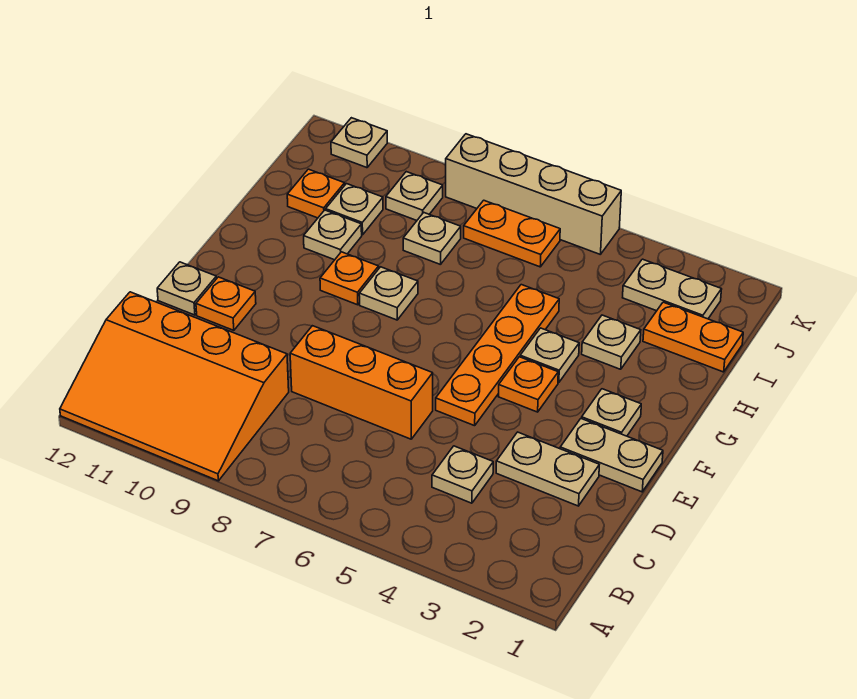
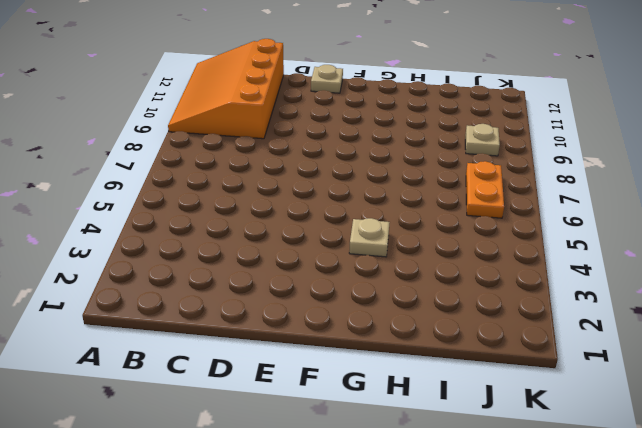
none -> tan 1x1 plate [432,446,493,503]
none -> tan 1x2 plate [496,432,599,506]
none -> orange 1x3 brick [290,326,433,439]

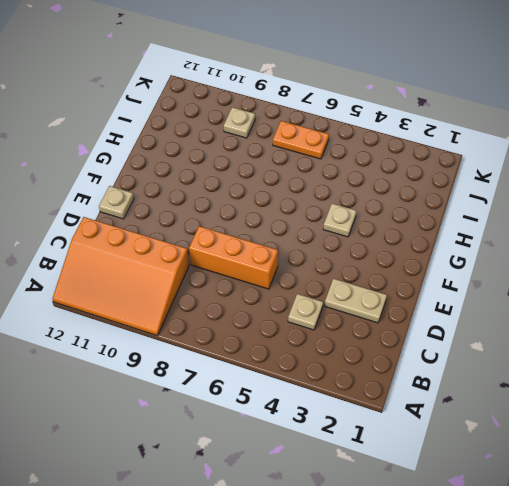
none -> tan 1x2 plate [560,418,663,492]
none -> orange 1x4 plate [436,285,559,426]
none -> orange 1x1 plate [196,277,256,330]

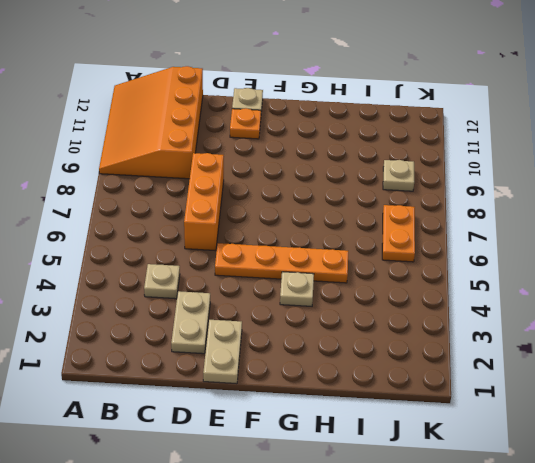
none -> tan 1x1 plate [582,389,641,436]
none -> orange 1x1 plate [499,357,558,412]
none -> tan 1x1 plate [359,267,418,320]

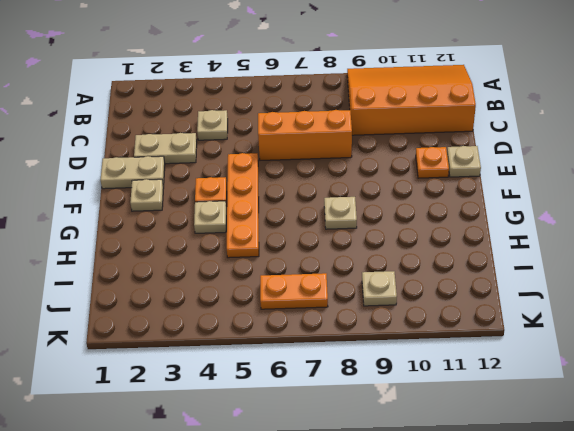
none -> orange 1x1 plate [320,252,379,305]
none -> tan 1x1 plate [582,315,641,369]
none -> tan 1x1 plate [304,210,362,260]

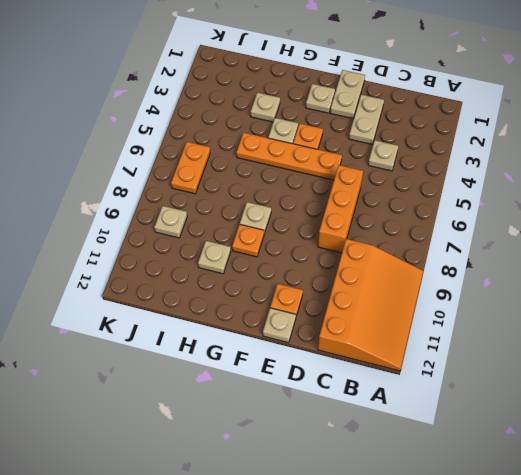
none -> orange 1x2 plate [643,302,743,372]
none -> tan 1x1 plate [403,213,461,265]
none -> tan 1x1 plate [326,184,383,235]

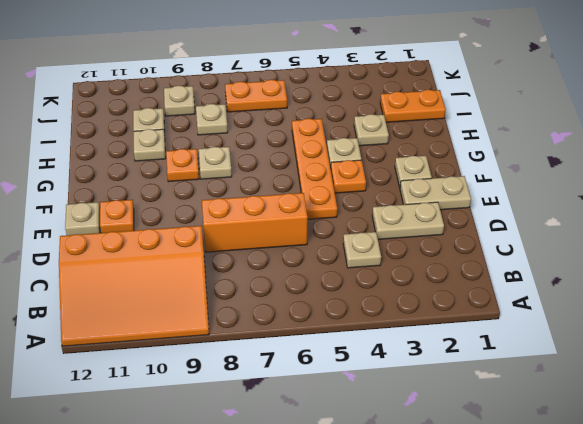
none -> orange 1x1 plate [287,169,345,218]
none -> tan 1x2 plate [623,259,722,319]
none -> tan 1x4 brick [446,134,621,254]

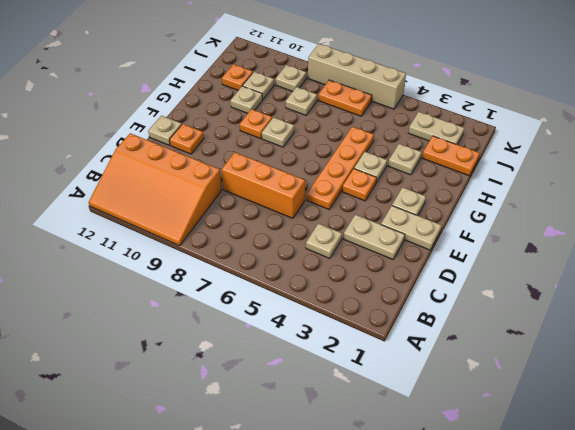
none -> tan 1x1 plate [331,118,387,168]

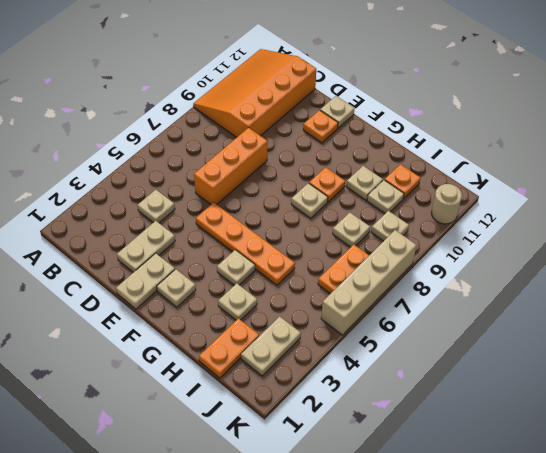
tan 1x1 round brick [431,184,462,224] -> tan 1x1 plate [331,118,387,168]
none -> orange 1x1 plate [499,357,558,412]

